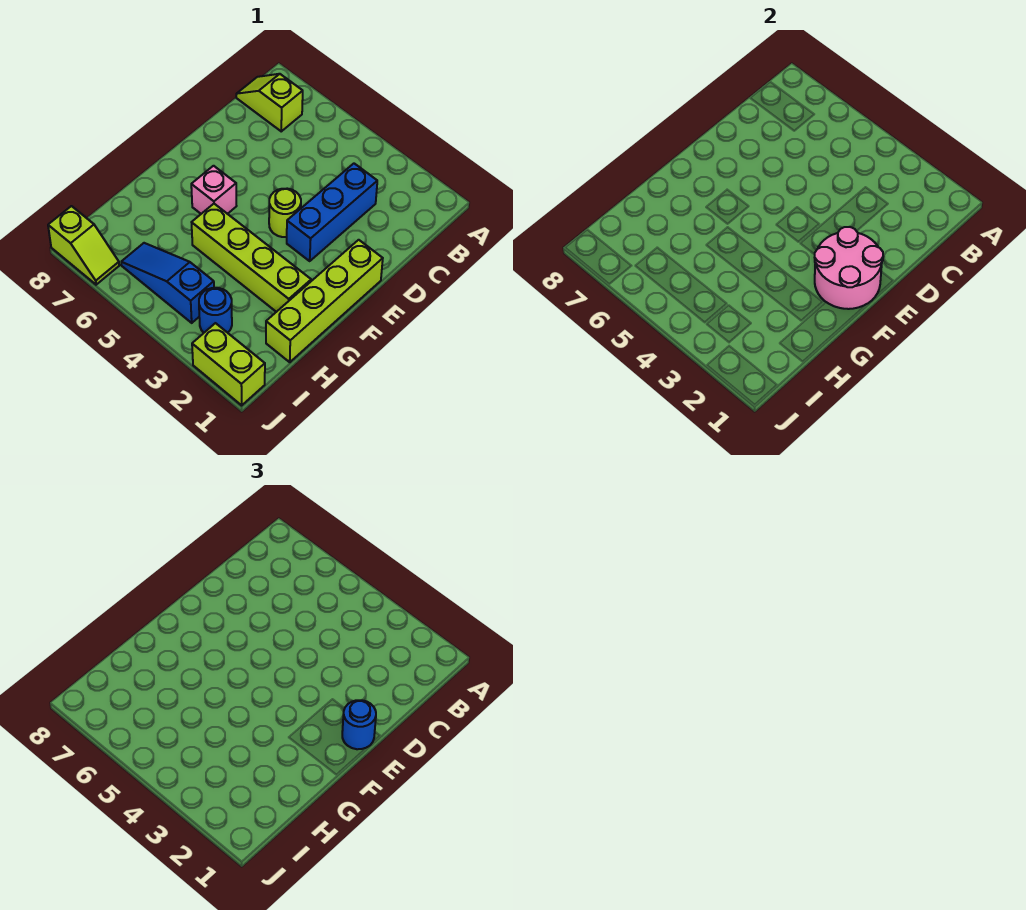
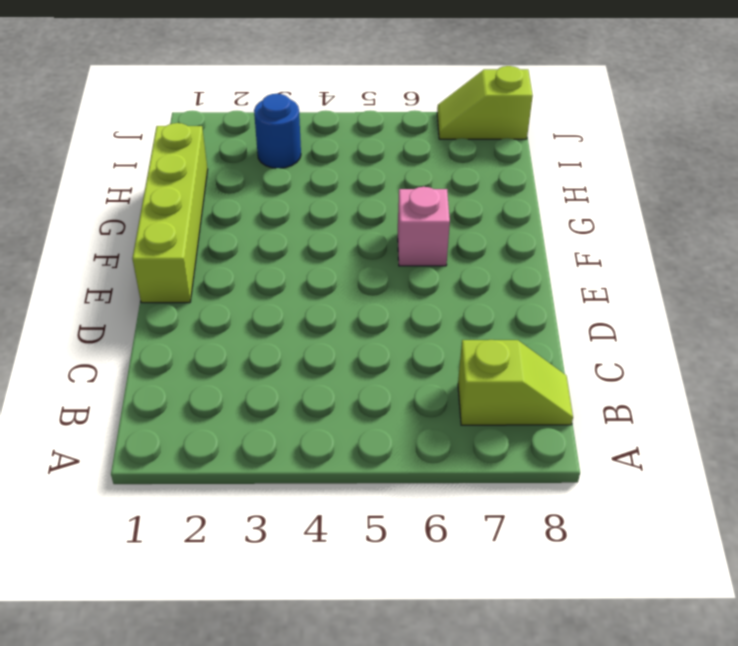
none -> blue 1x3 brick [287,164,377,261]
none -> lime 1x1 round brick [269,189,301,237]
none -> lime 1x4 brick [192,204,311,312]

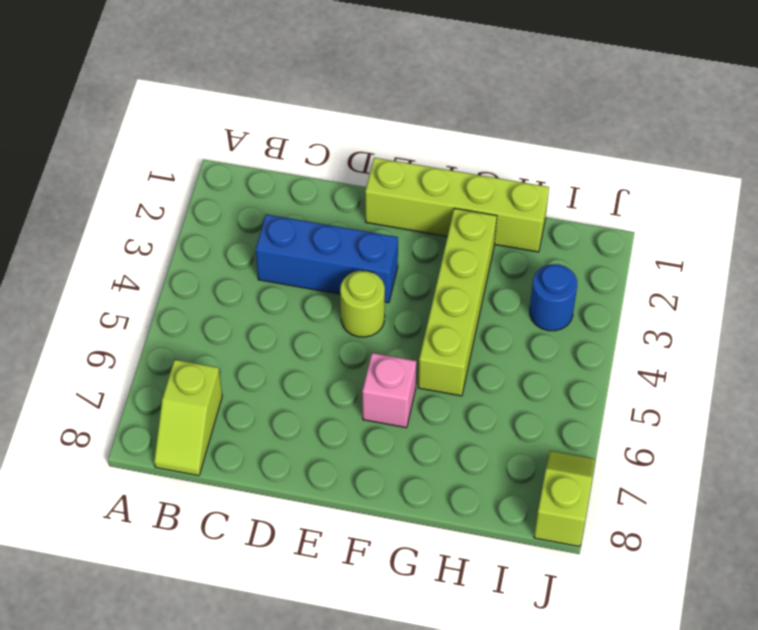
none -> blue 1x3 slope [121,243,214,323]
none -> lime 1x2 brick [192,323,265,405]
none -> pink 2x2 round brick [814,227,883,309]

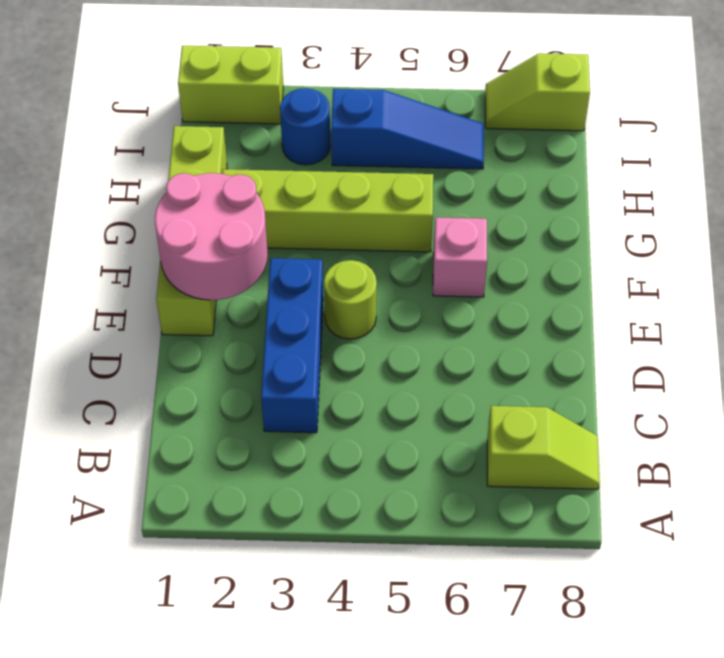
none -> blue 1x1 round brick [342,700,376,749]

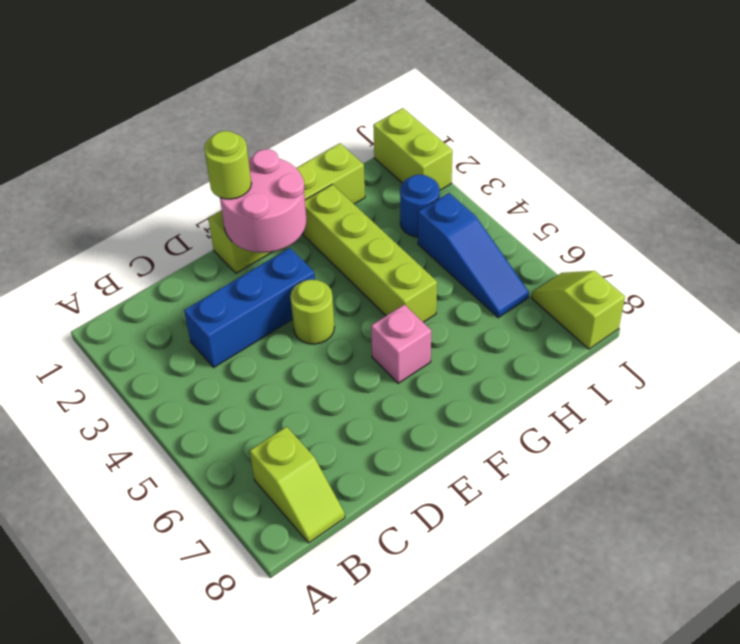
lime 1x1 round brick [204,131,251,199] -> blue 1x1 round brick [342,700,376,749]

